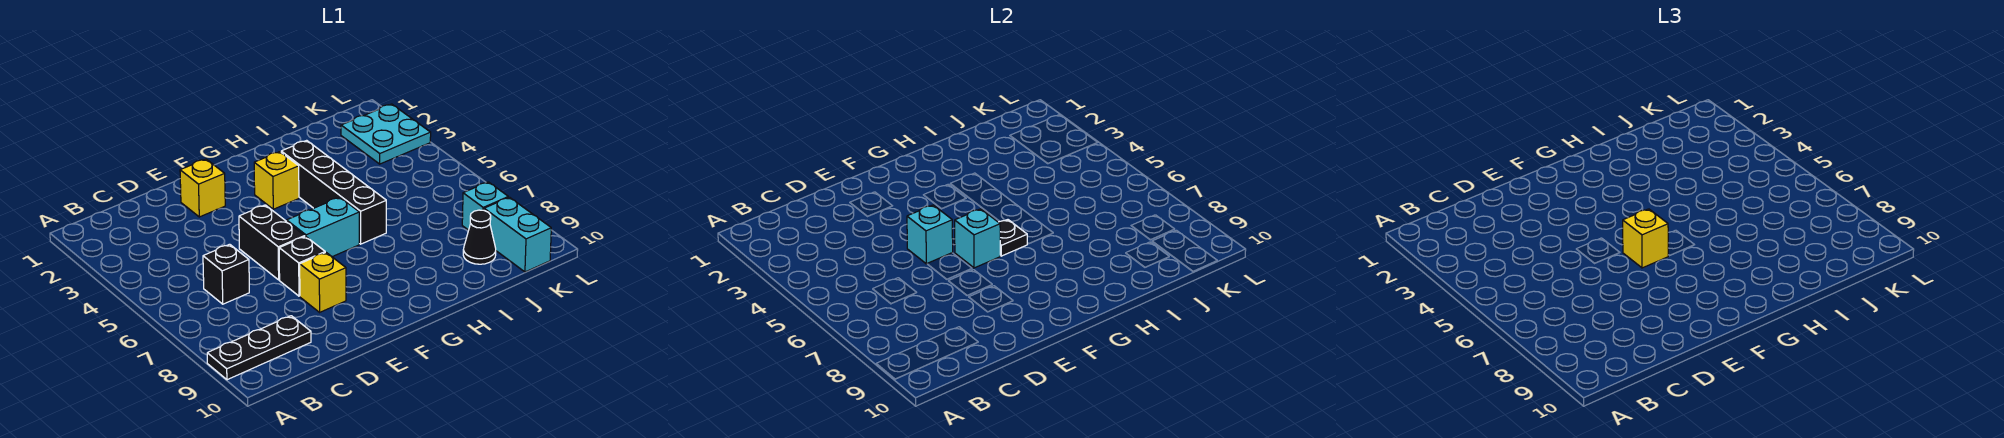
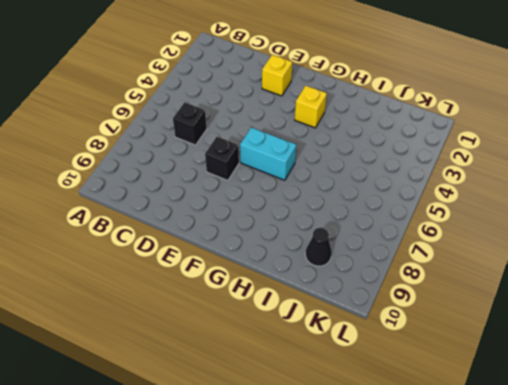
none -> black 1x3 plate [207,316,311,380]
none -> black 1x2 brick [239,205,305,280]
none -> yellow 1x1 brick [300,252,346,312]

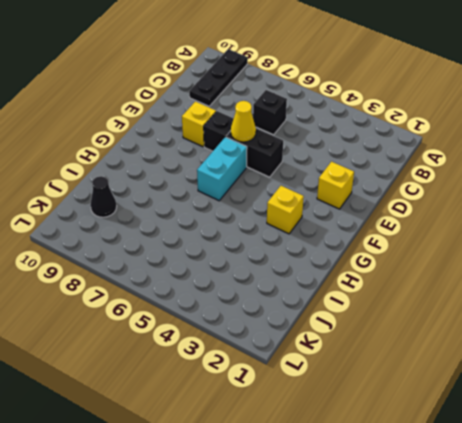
yellow 1x1 cone [231,101,256,142] -> none
none -> black 1x4 brick [281,140,386,244]
none -> cyan 2x2 plate [341,104,431,164]
none -> cyan 1x1 brick [462,182,508,230]

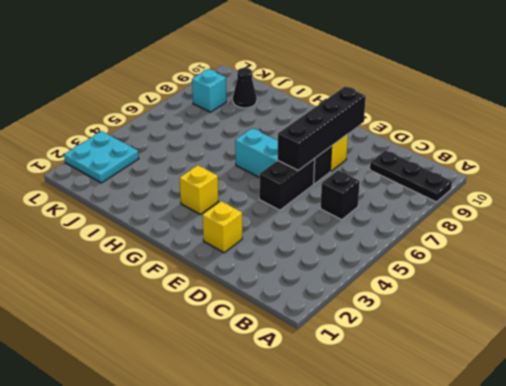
black 1x4 brick [277,87,366,170] -> black 1x4 brick moved to [281,140,386,244]
none -> cyan 1x2 brick [484,197,551,272]
none -> cyan 1x1 brick [907,205,953,264]
none -> cyan 1x1 brick [955,209,1000,268]

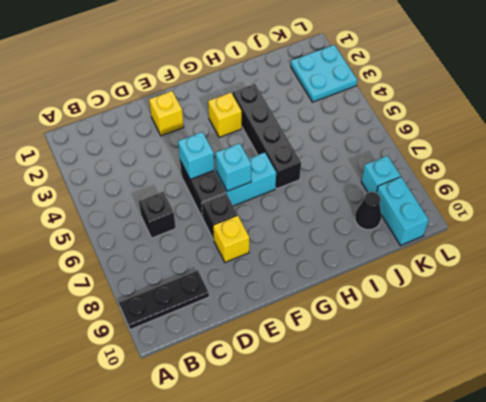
none -> black 1x1 plate [999,220,1027,256]
none -> yellow 1x1 brick [1623,209,1668,268]

